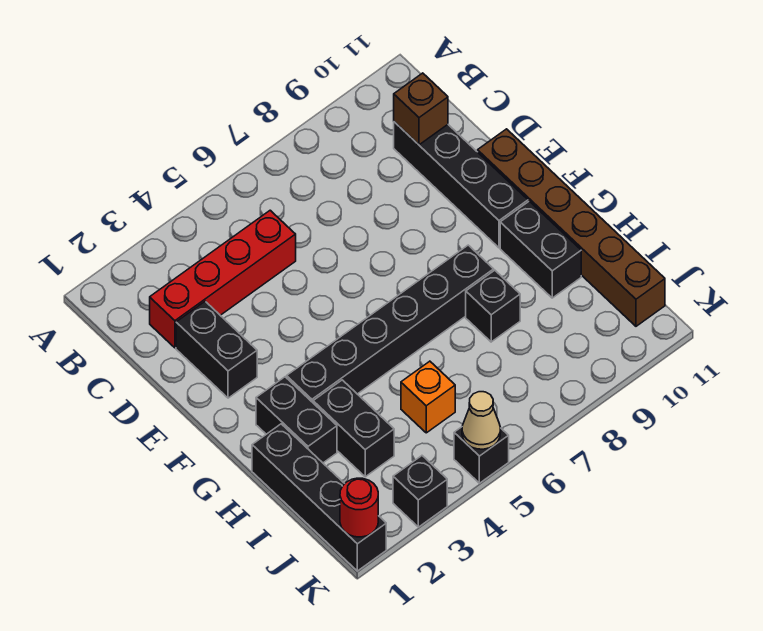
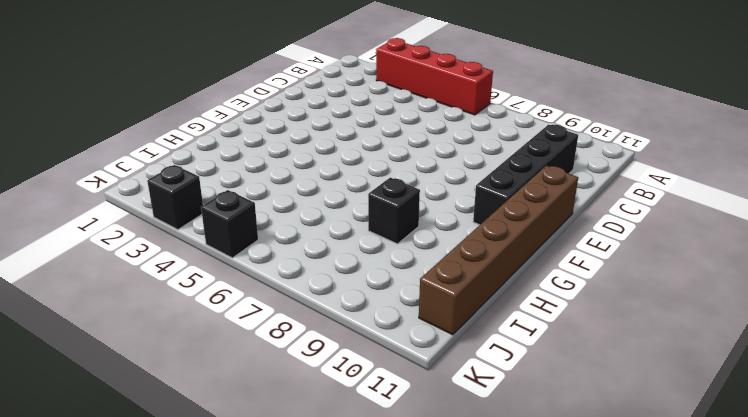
red 1x4 brick [376,38,493,115] -> red 1x4 brick moved to [150,210,296,348]
none -> black 1x2 brick [176,301,257,398]
none -> black 1x2 brick [256,377,337,463]
none -> black 1x6 brick [287,245,494,402]

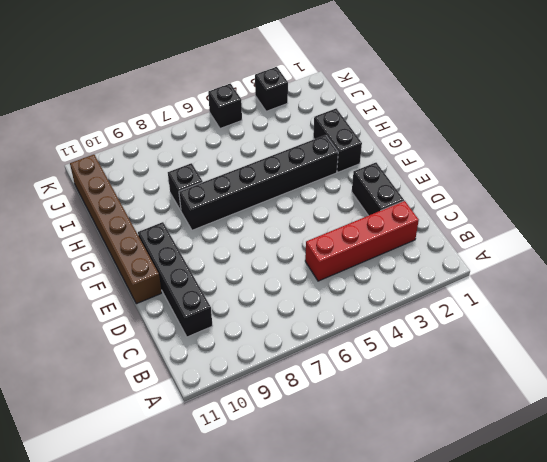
none -> black 1x2 brick [500,201,581,298]
none -> black 1x4 brick [252,424,386,571]
none -> black 1x2 brick [313,380,394,477]

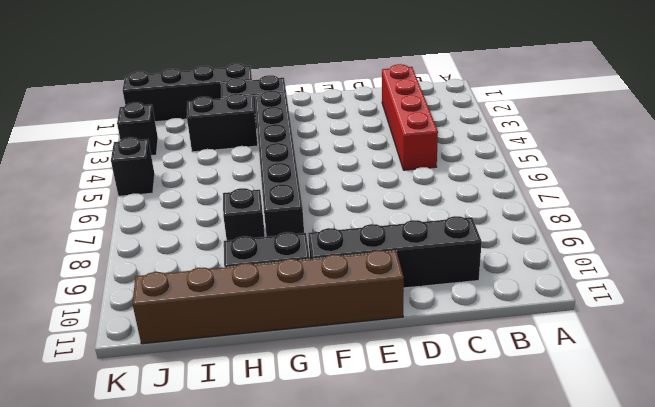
none -> black 1x2 brick [176,301,257,398]
none -> orange 1x1 brick [401,361,455,433]
none -> brown 1x1 brick [394,73,448,145]

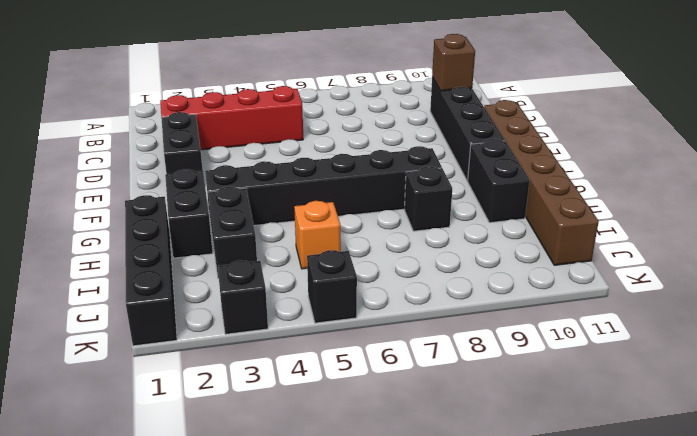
none -> red 1x1 round brick [340,478,378,537]
none -> tan 1x1 cone [462,392,501,449]

